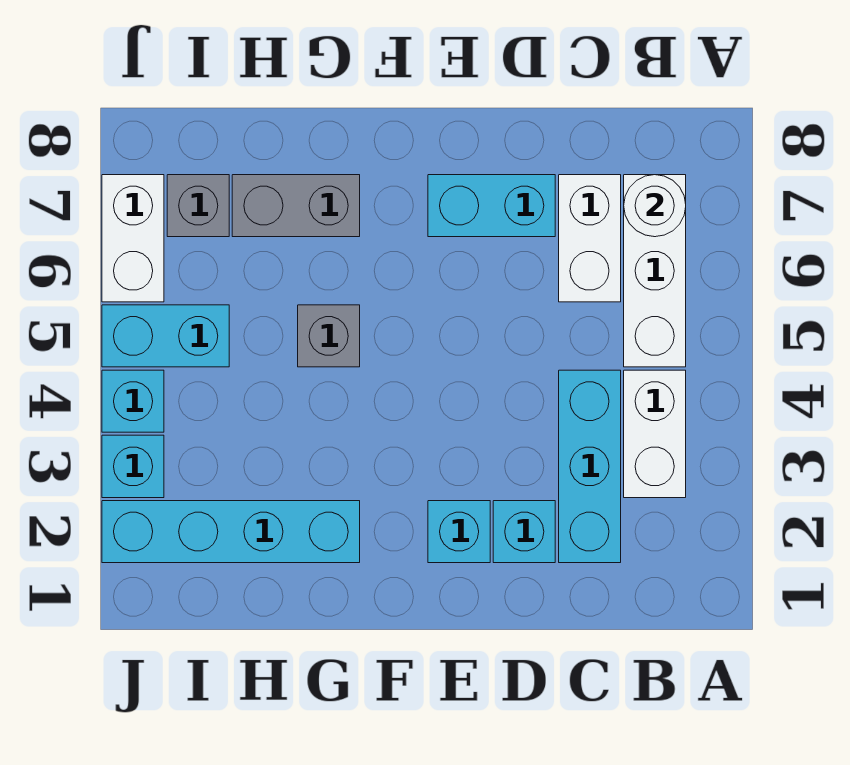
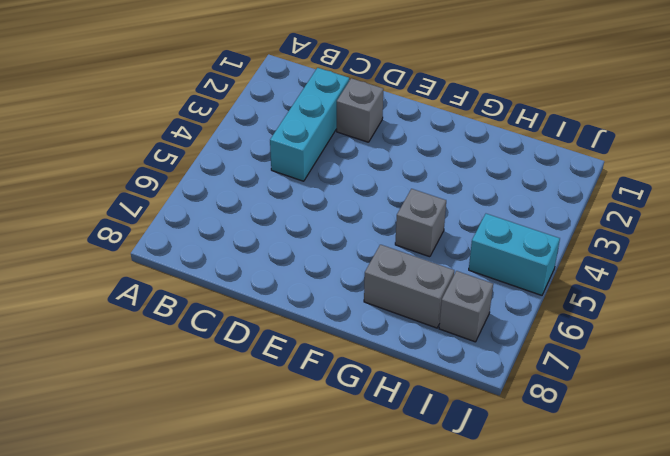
grey 1x1 brick [337,78,384,142] -> cyan 1x1 brick [493,501,555,563]
none -> white 1x2 brick [624,370,686,498]
none -> white 1x3 brick [624,175,686,367]
none -> white 1x2 brick [559,175,621,302]

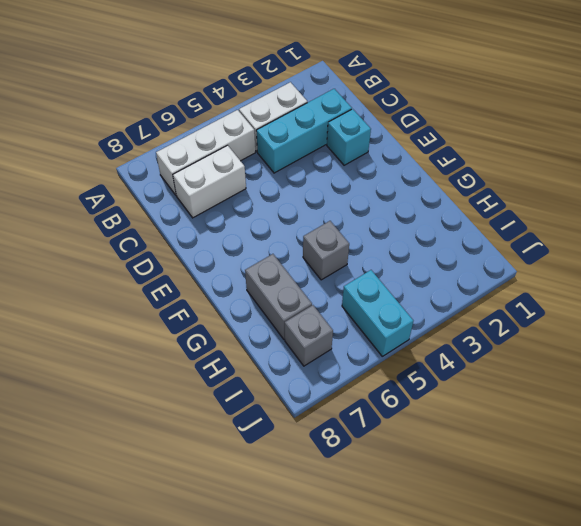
none -> cyan 1x2 brick [428,175,555,237]
none -> cyan 1x1 brick [428,501,490,563]
none -> cyan 1x4 brick [102,501,360,563]

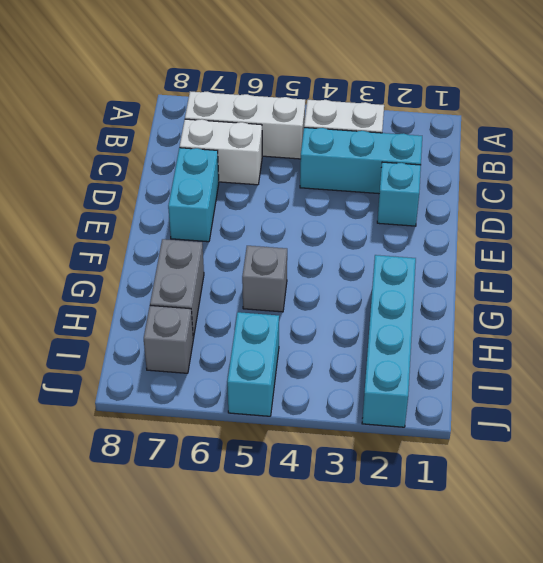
none -> cyan 1x1 brick [428,501,490,563]
none -> cyan 1x1 brick [102,435,164,498]
none -> cyan 1x1 brick [102,370,164,432]

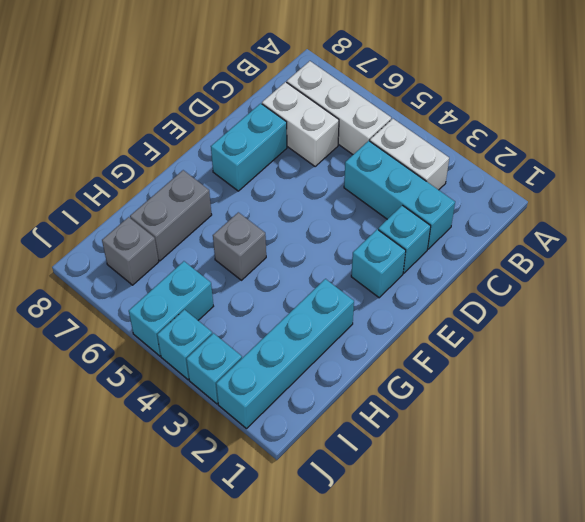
none -> white 1x2 brick [102,175,164,302]
none -> white 1x1 round brick [624,175,686,237]

